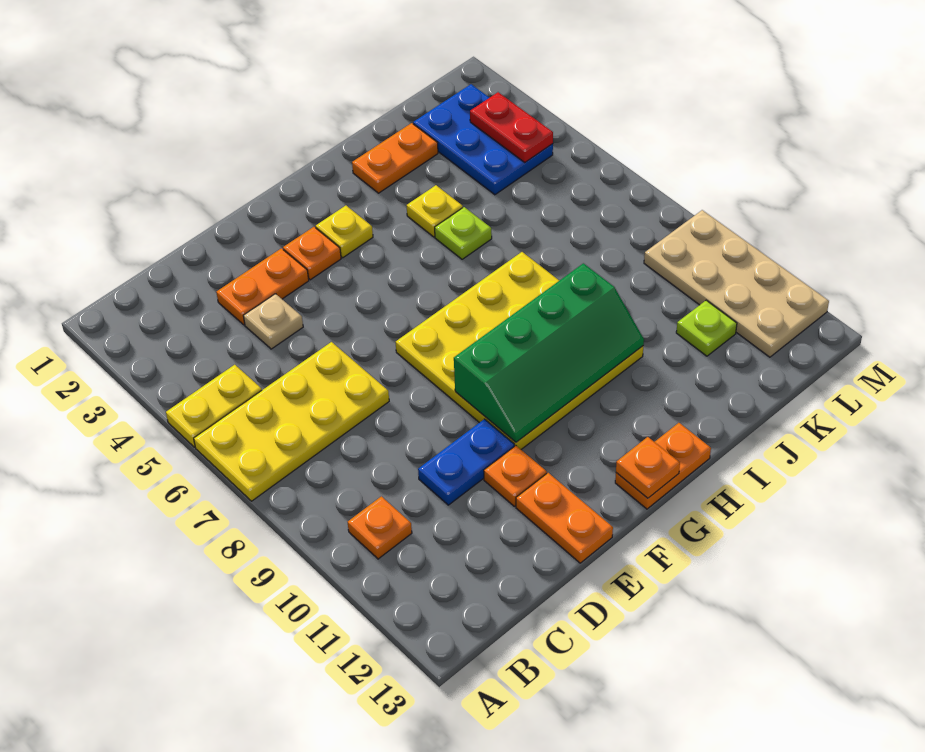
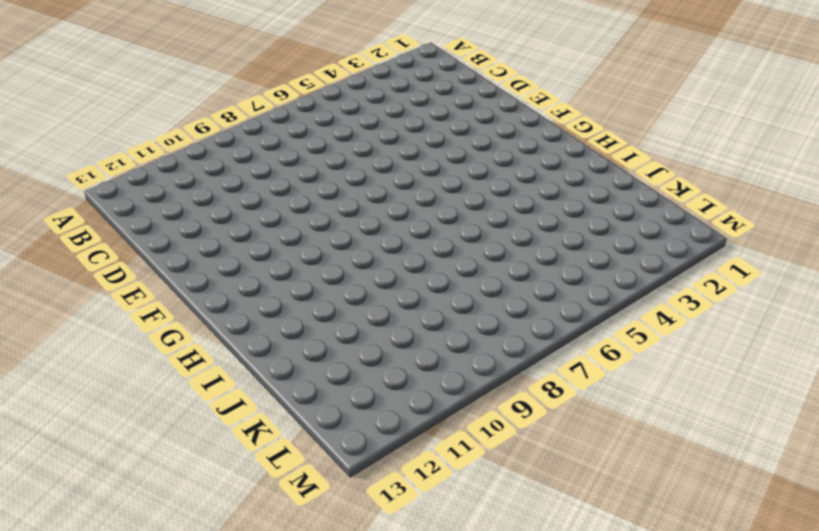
none -> yellow 1x2 plate [166,365,262,447]
none -> yellow 2x4 plate [194,342,389,501]
none -> orange 1x1 plate [348,496,412,559]

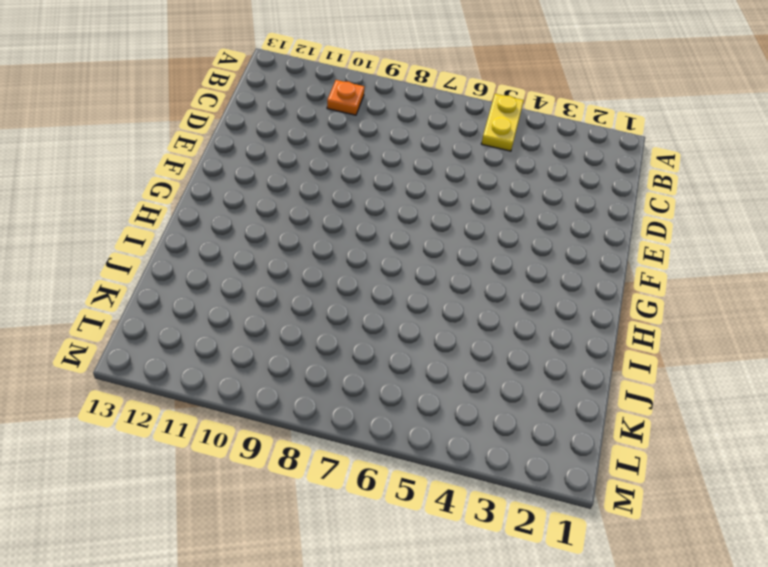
none -> yellow 2x4 plate [194,342,389,501]
none -> orange 1x2 plate [216,248,309,325]
none -> tan 1x1 plate [244,294,303,349]

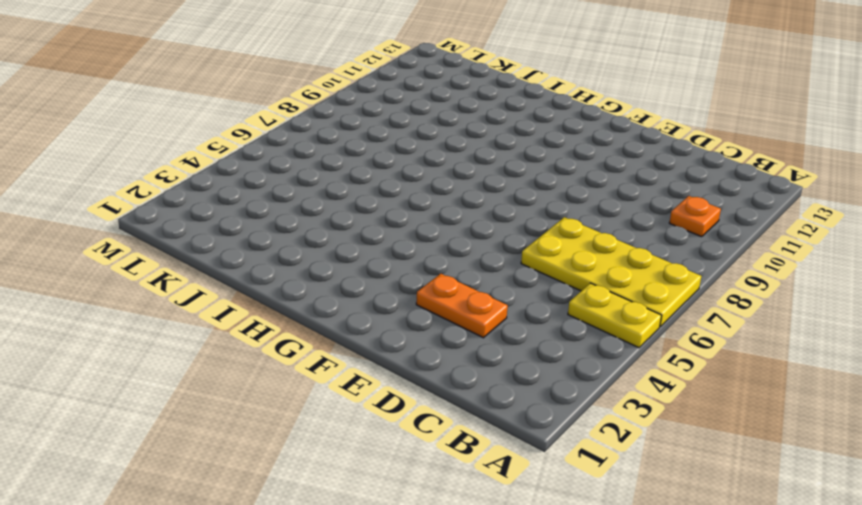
none -> tan 1x1 plate [244,294,303,349]
none -> blue 1x2 plate [418,419,514,505]
none -> orange 1x1 plate [484,446,547,506]

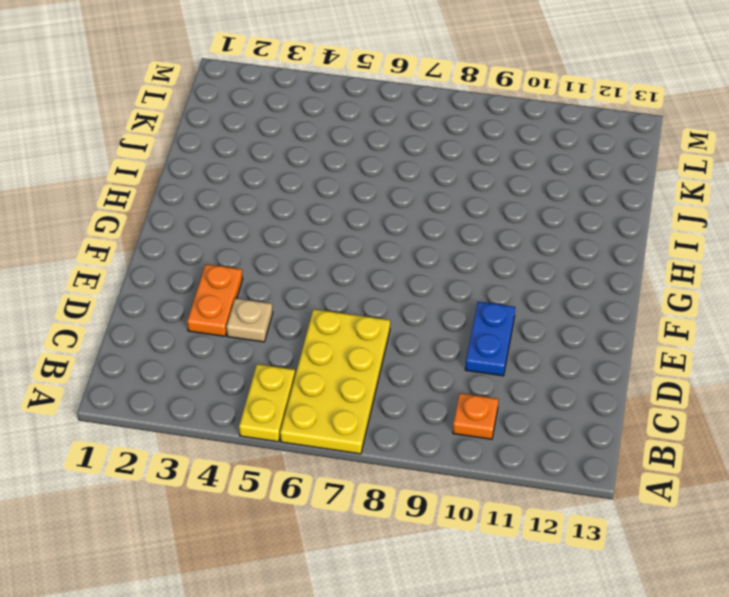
none -> orange 1x1 plate [484,446,547,506]
none -> orange 1x2 plate [516,473,613,563]
none -> orange 1x1 plate [283,227,341,280]

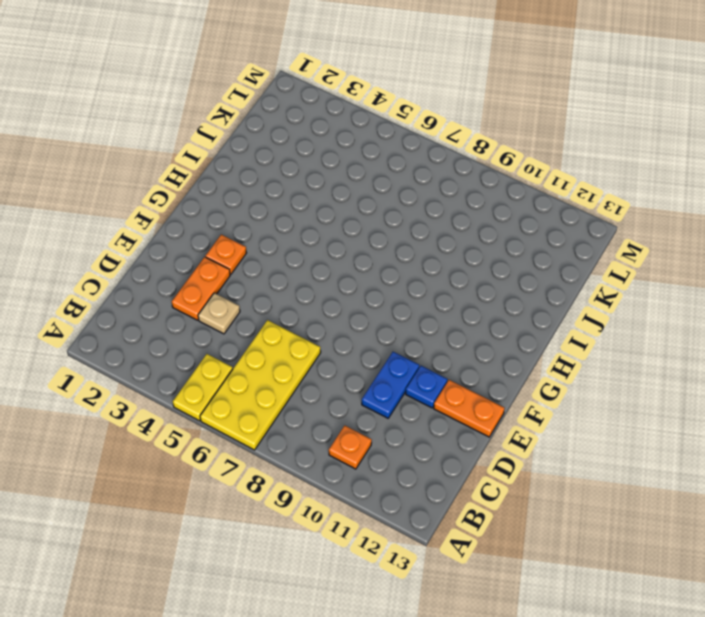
blue 1x1 plate [406,366,447,408] -> orange 1x1 plate [484,446,547,506]
none -> yellow 4x4 plate [396,252,643,449]
none -> yellow 1x1 plate [316,206,373,258]
none -> orange 1x2 plate [615,423,711,509]

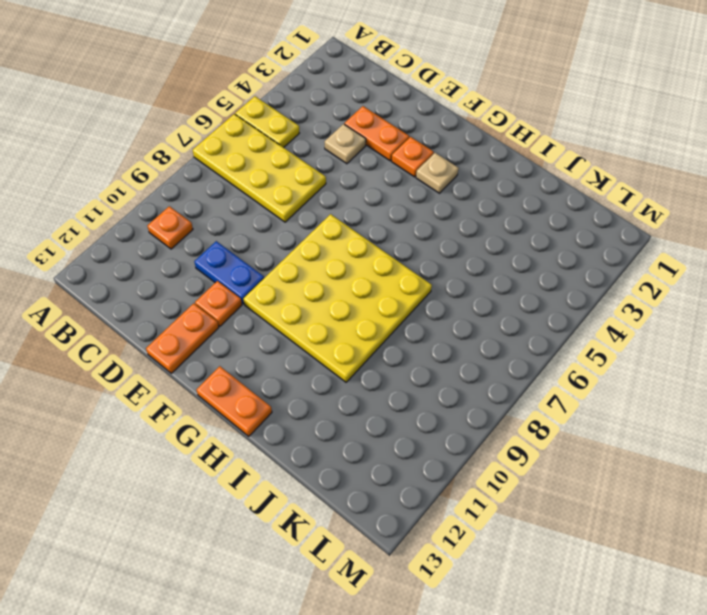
tan 1x1 plate [416,153,459,193] -> yellow 1x1 plate [316,206,373,258]
none -> orange 1x2 plate [352,123,438,193]
none -> yellow 1x1 plate [407,185,463,237]
none -> lime 1x1 plate [435,207,492,259]

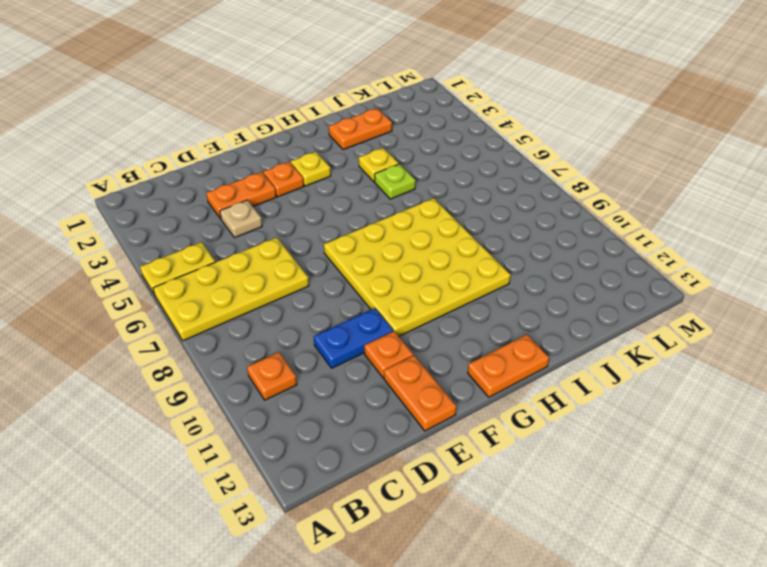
none -> blue 2x3 plate [413,84,553,195]
none -> lime 1x1 plate [676,300,737,356]
none -> tan 2x4 plate [644,210,829,357]

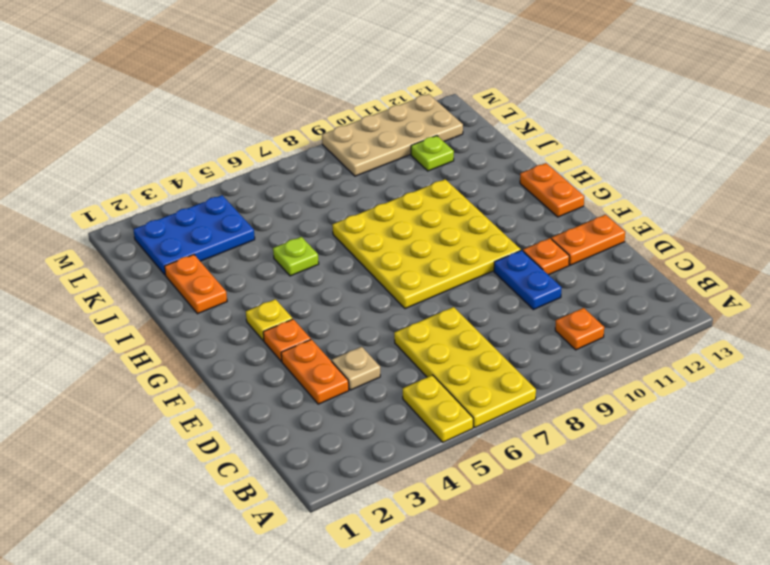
none -> yellow 1x1 plate [407,185,463,237]
none -> green 2x4 slope [454,263,644,442]
none -> orange 1x1 plate [616,437,680,498]

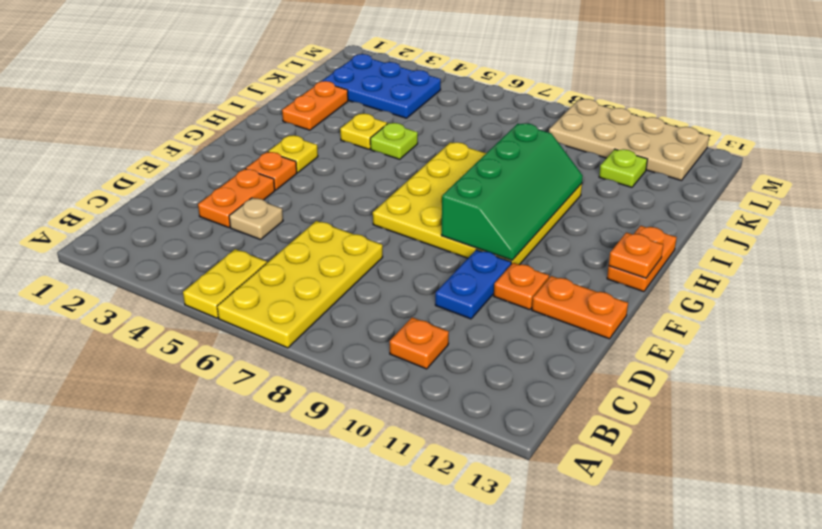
none -> red 1x2 plate [470,92,553,162]

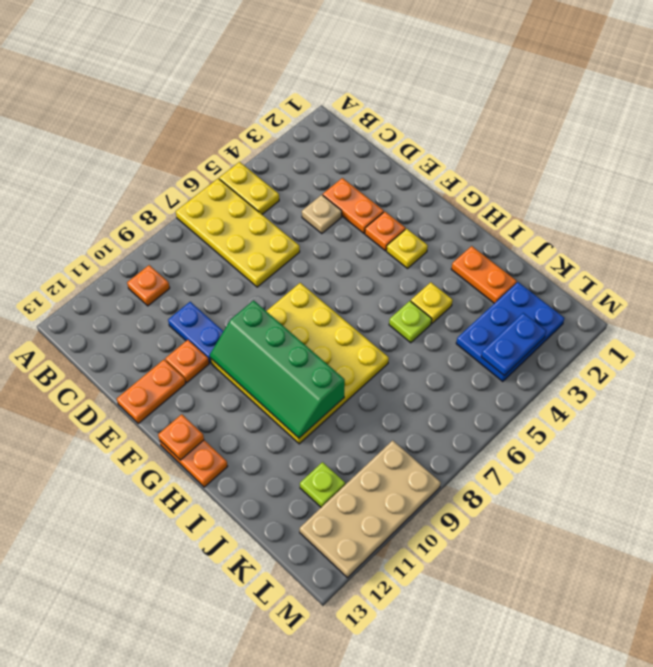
blue 1x2 plate [481,313,546,375] -> red 1x2 plate [470,92,553,162]

